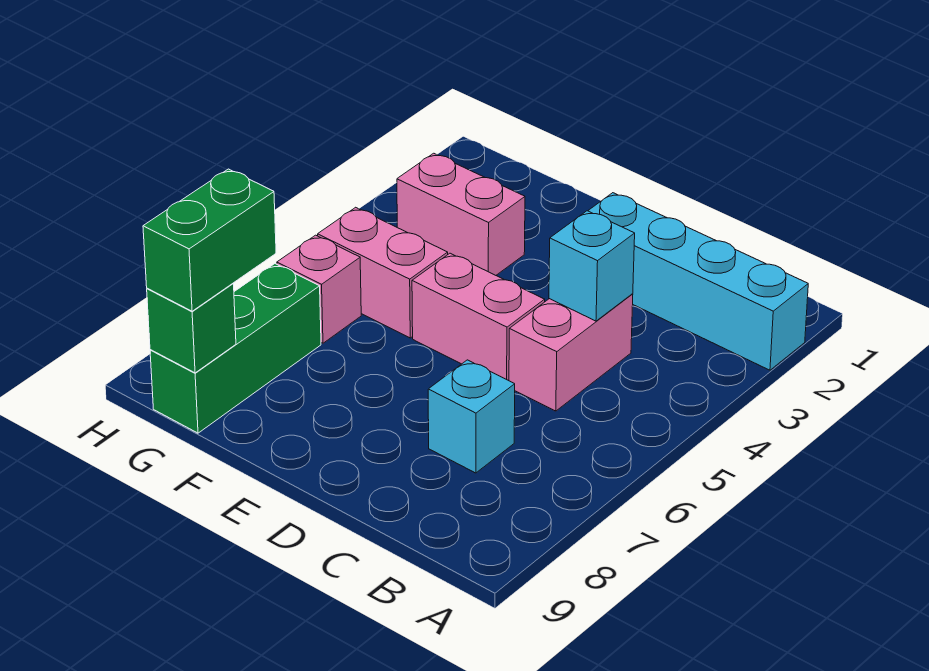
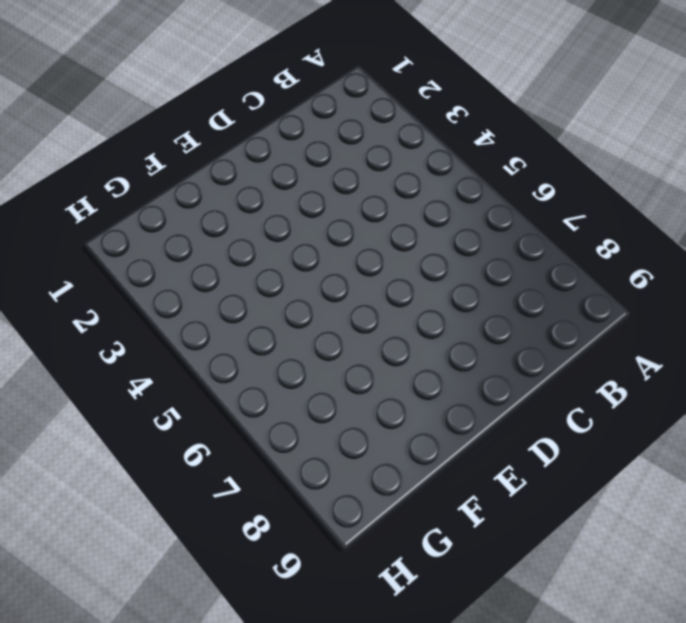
none -> cyan 1x4 brick [588,193,808,370]
none -> pink 1x2 brick [509,294,633,411]

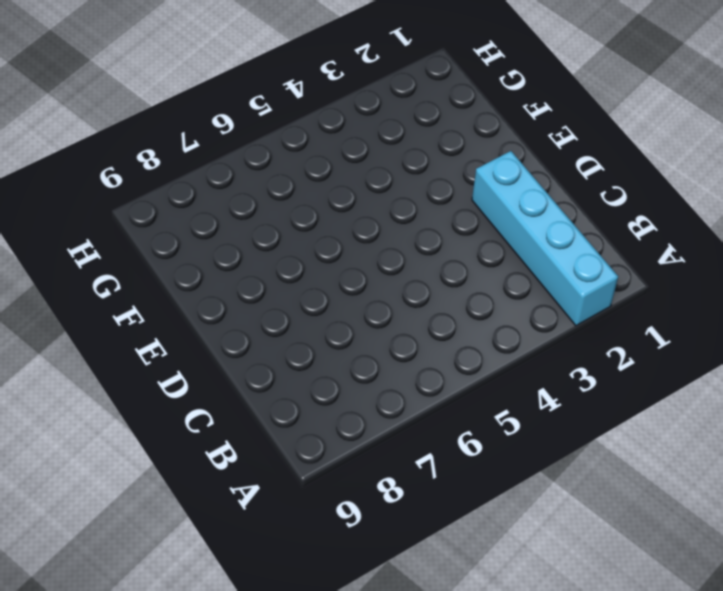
none -> pink 1x2 brick [509,294,633,411]
none -> cyan 1x1 brick [428,360,515,473]

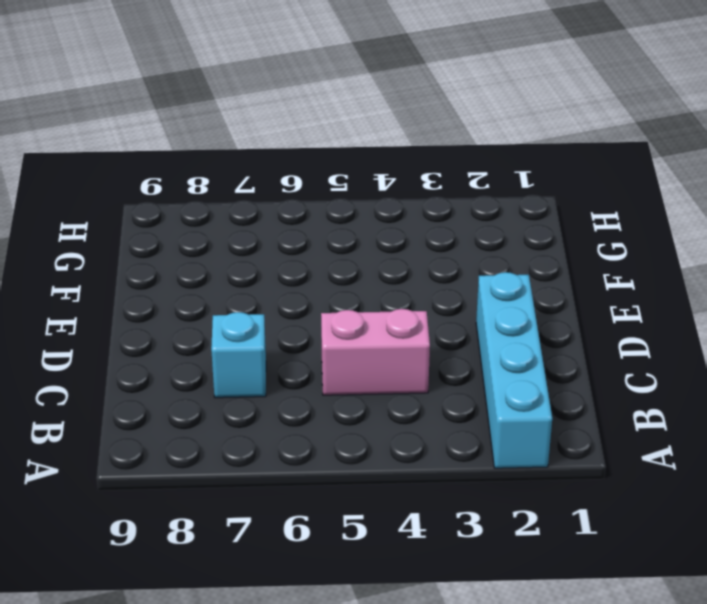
none -> pink 1x2 brick [412,253,545,381]
none -> pink 1x2 brick [397,153,525,275]

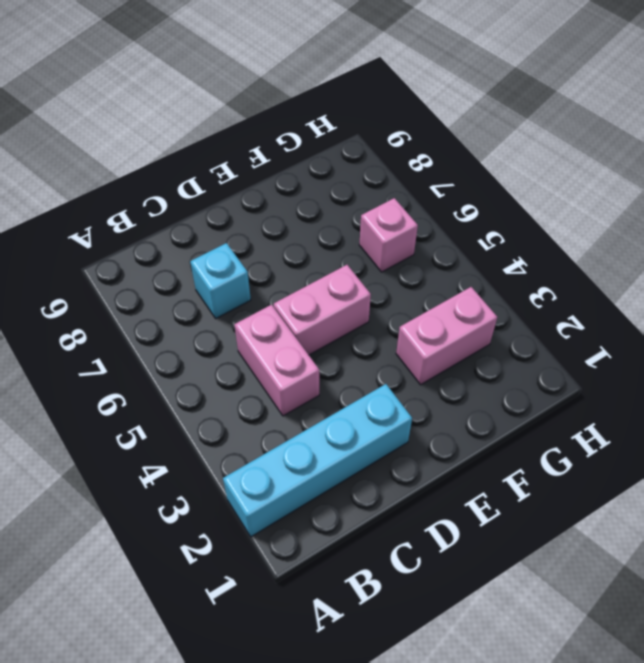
none -> pink 1x2 brick [318,207,448,338]
none -> green 1x3 brick [150,264,321,433]

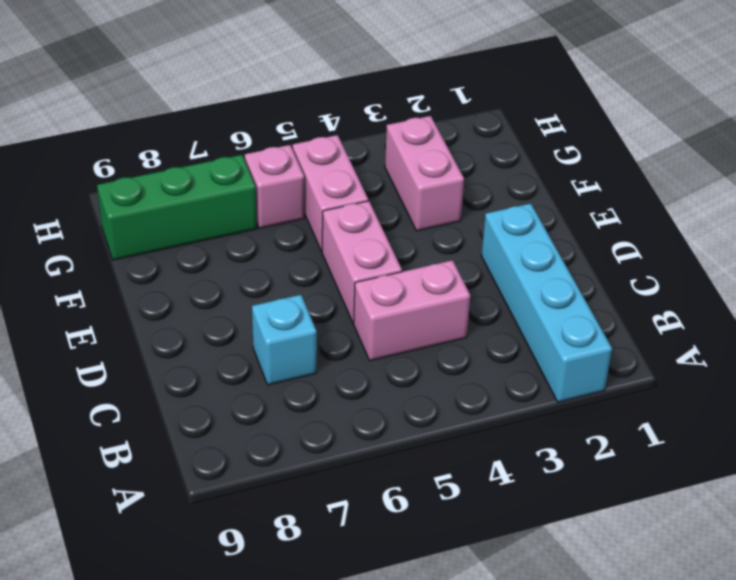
none -> cyan 1x1 brick [549,211,635,321]
none -> green 1x1 brick [147,284,236,373]

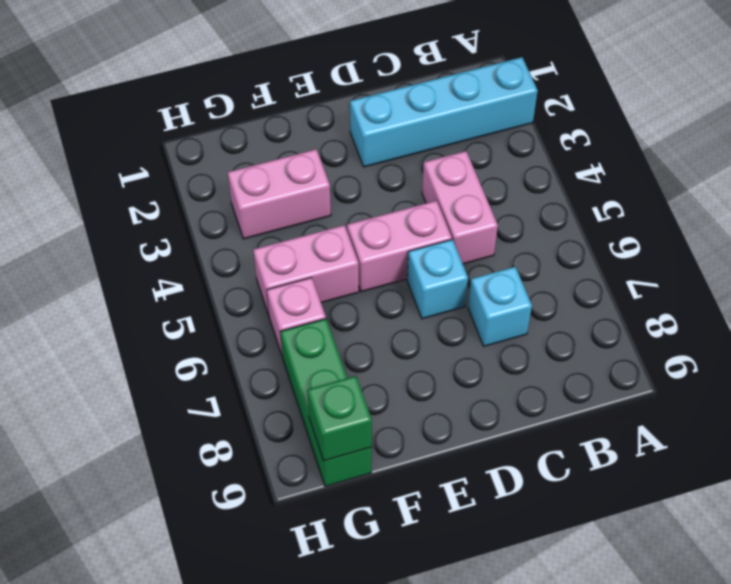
cyan 1x1 brick [407,240,468,319] -> cyan 1x1 brick moved to [549,211,635,321]
none -> green 1x2 brick [143,169,276,311]

